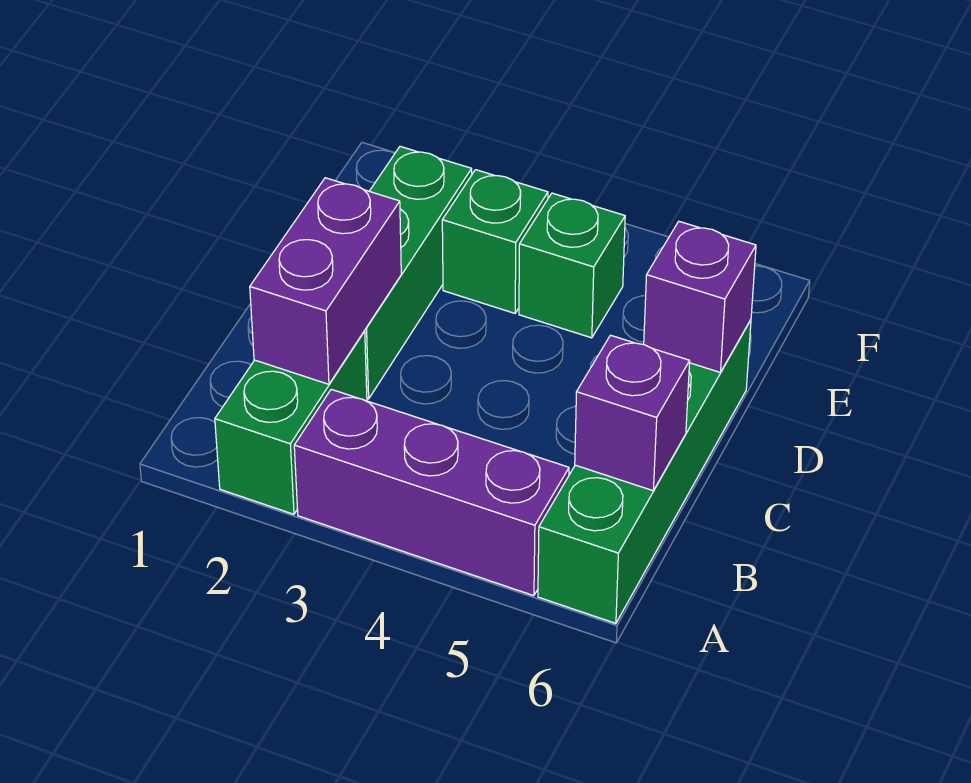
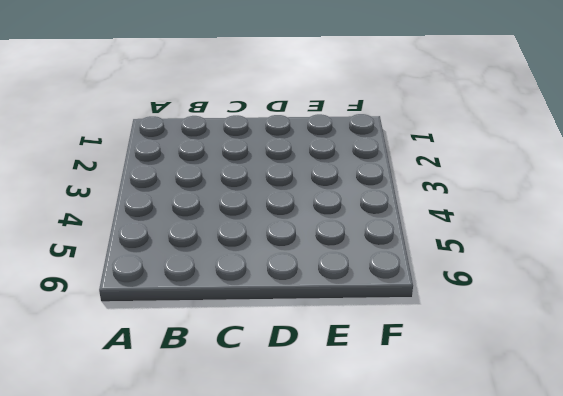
none -> green 1x2 brick [215,331,367,514]
none -> purple 1x3 brick [294,389,569,596]

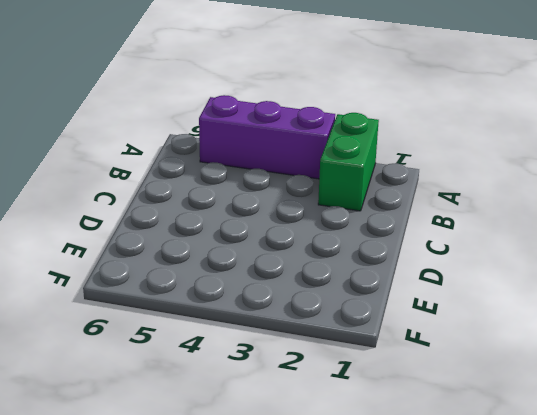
none -> green 1x4 brick [538,320,751,623]
none -> green 1x3 brick [365,146,472,399]

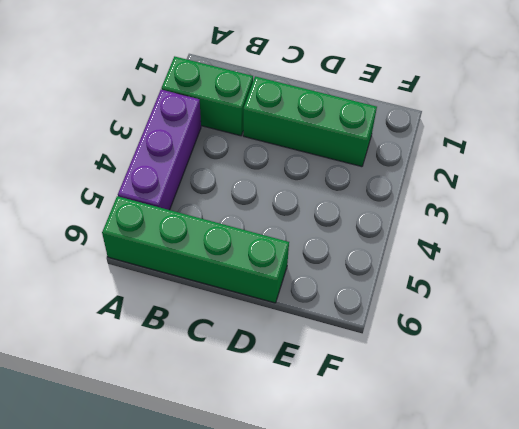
none -> green 1x1 brick [442,170,548,313]
none -> green 1x1 brick [519,193,625,338]

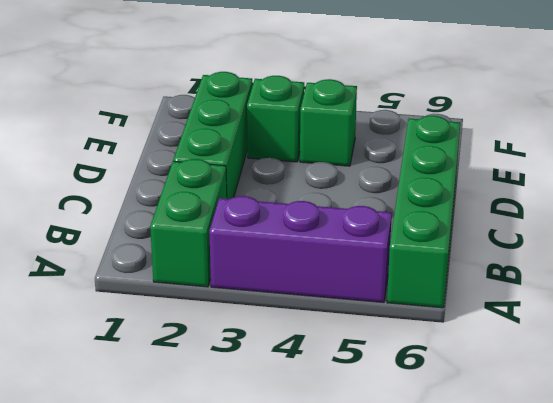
none -> purple 1x2 brick [250,178,401,384]
none -> purple 1x1 brick [575,335,690,491]

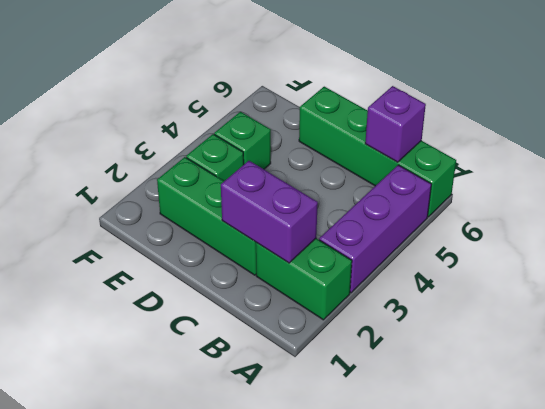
none -> purple 1x1 brick [644,222,756,373]

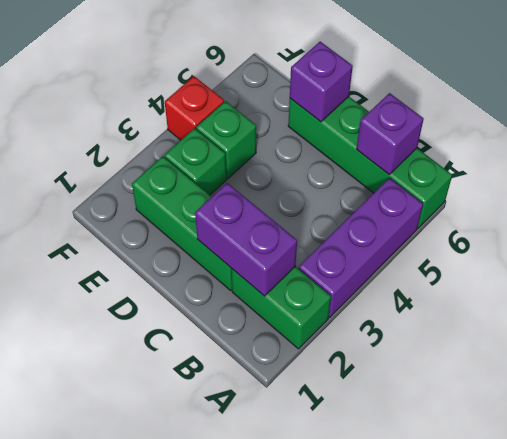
red 1x1 brick [165,76,224,140] -> none

